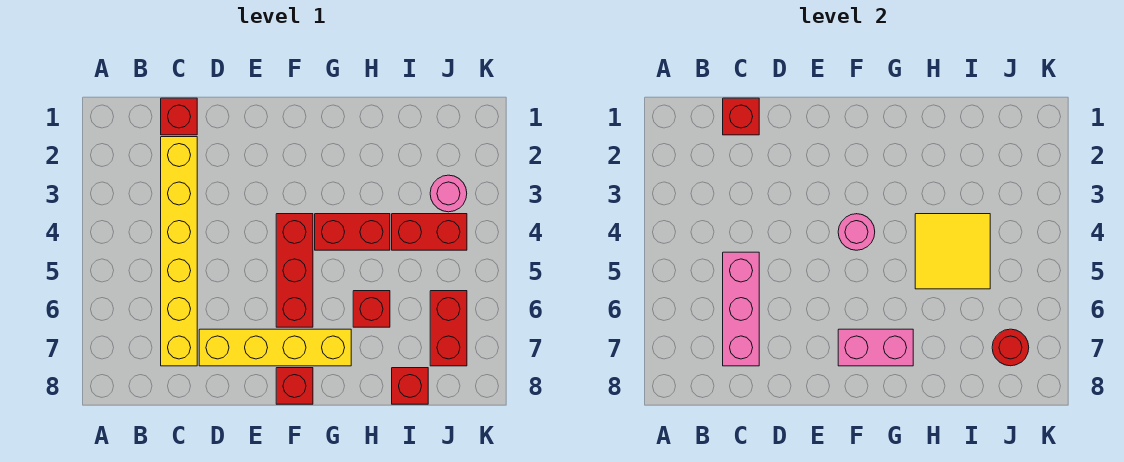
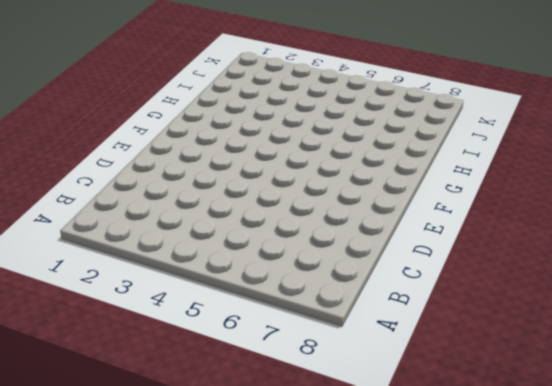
none -> red 1x1 brick [161,98,197,135]
none -> yellow 1x6 brick [161,137,197,366]
none -> yellow 1x4 brick [199,329,351,366]

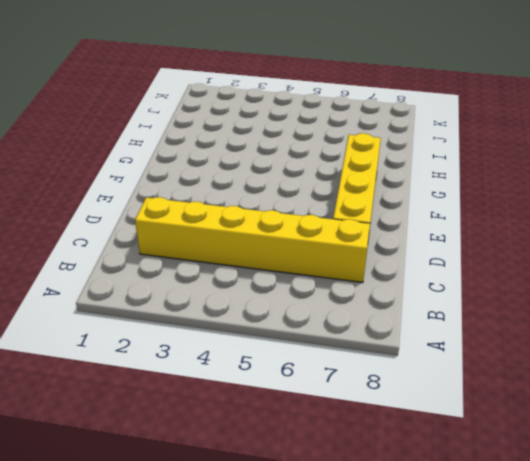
none -> red 1x1 brick [161,98,197,135]
none -> red 1x3 brick [276,214,313,327]
none -> red 1x1 brick [276,368,313,404]

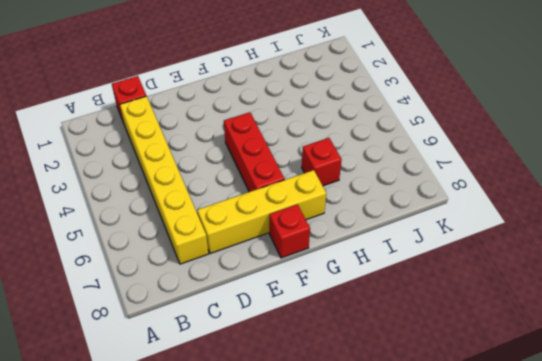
none -> red 1x2 brick [315,214,390,250]
none -> red 1x2 brick [392,214,467,250]
none -> red 1x1 brick [392,368,428,404]

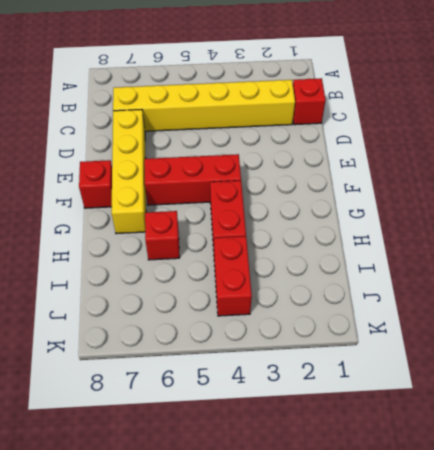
none -> red 1x1 brick [392,368,428,404]
none -> pink 1x1 round brick [430,175,467,212]
none -> red 1x2 brick [430,291,467,366]

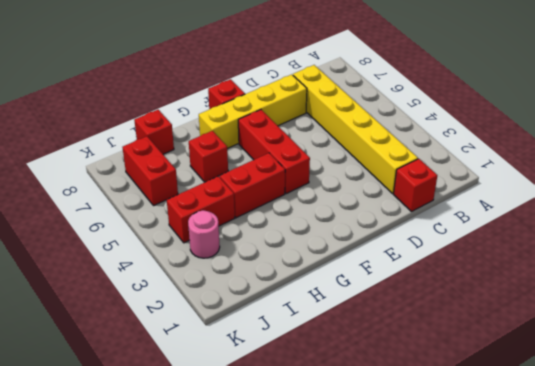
none -> red 1x1 brick [723,98,759,135]
none -> pink 1x3 brick [723,252,759,366]
none -> pink 1x1 round brick [838,214,875,250]

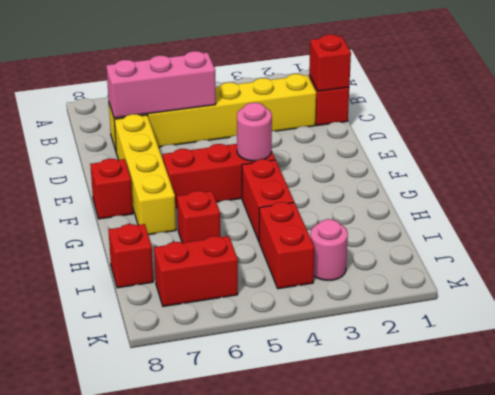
none -> pink 1x2 brick [838,329,913,366]
none -> yellow 2x2 tile [915,214,990,289]
none -> red 1x1 round brick [992,329,1029,366]

